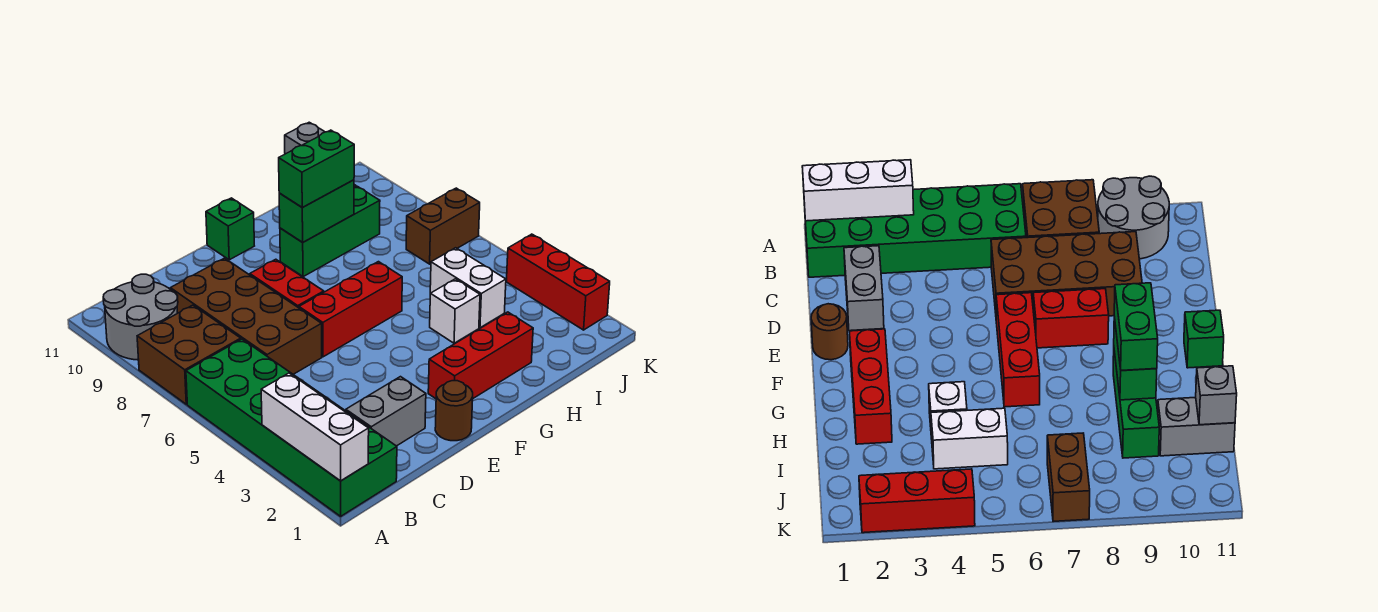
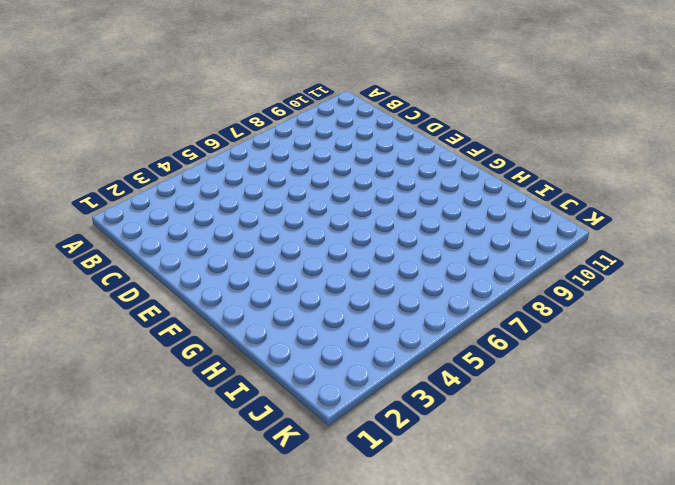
none -> green 2x6 brick [186,339,397,516]
none -> brown 2x2 brick [137,305,241,404]
none -> grey 2x2 round brick [103,274,178,360]

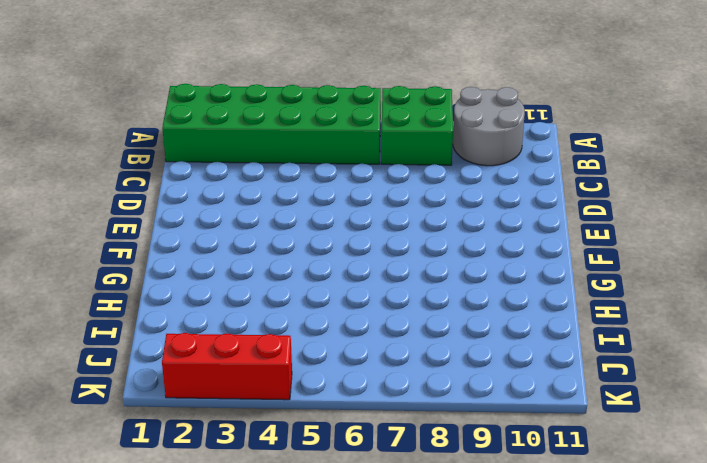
green 2x2 brick [381,86,453,165] -> brown 2x2 brick [137,305,241,404]
none -> grey 1x2 brick [346,377,426,446]
none -> brown 2x4 brick [170,258,322,374]
none -> brown 1x1 round brick [435,381,473,441]

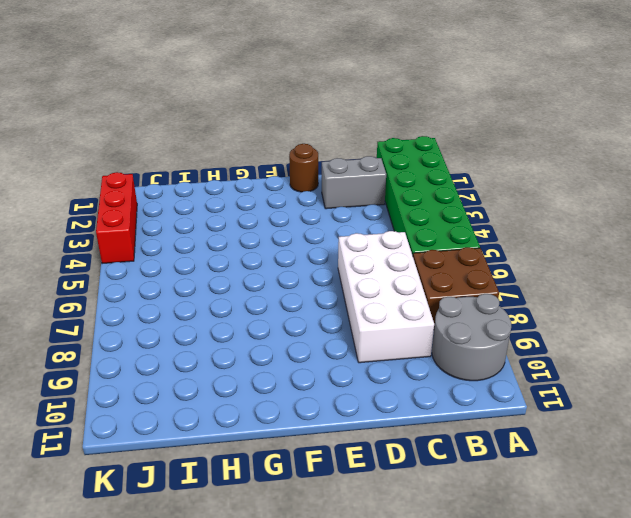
white 2x4 brick [338,231,434,363] -> brown 2x4 brick [170,258,322,374]
none -> red 1x3 brick [299,262,402,357]
none -> red 1x2 brick [250,259,324,308]
none -> red 1x3 brick [428,312,533,399]

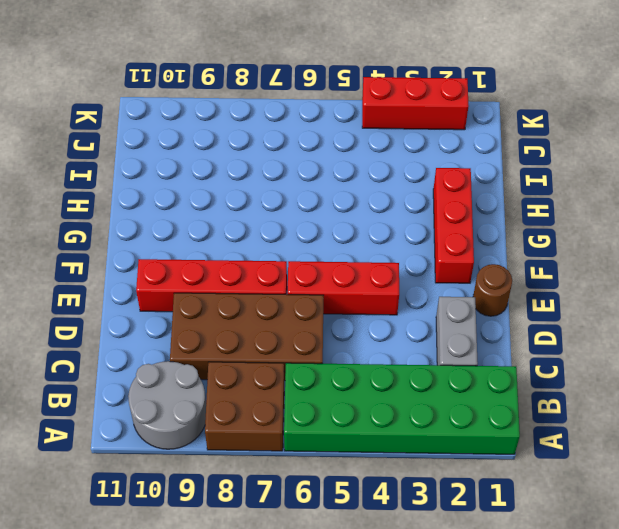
red 1x3 brick [288,261,399,315] -> red 1x3 brick turned to [299,262,402,357]
red 1x4 brick [136,259,287,312] -> red 1x2 brick [250,259,324,308]
none -> green 1x1 brick [206,198,254,260]
none -> green 1x3 brick [280,186,380,277]
none -> white 1x1 brick [430,279,480,343]

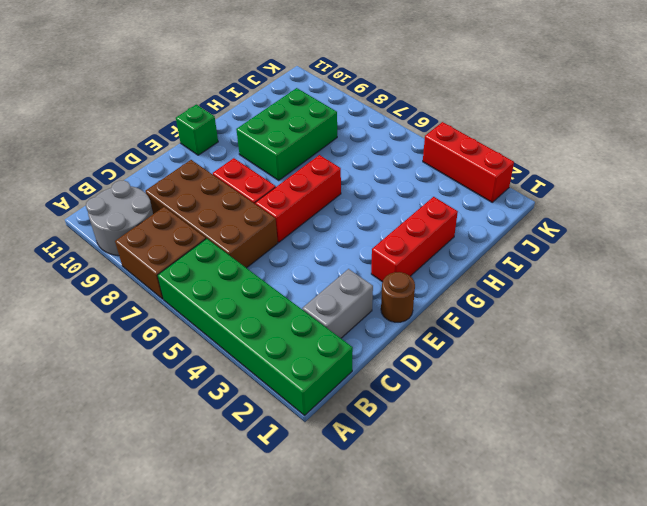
green 2x3 brick [236,88,337,180] -> green 1x3 brick [280,186,380,277]
none -> white 1x1 brick [430,279,480,343]
none -> white 1x2 brick [430,248,506,328]
none -> grey 1x2 brick [1158,397,1235,456]

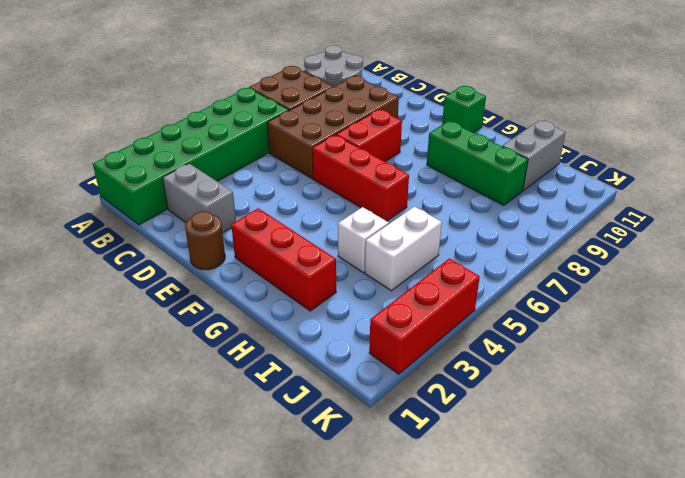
none -> brown 1x2 brick [406,188,480,264]
none -> white 1x3 brick [261,373,369,481]
none -> green 1x2 brick [279,180,354,242]

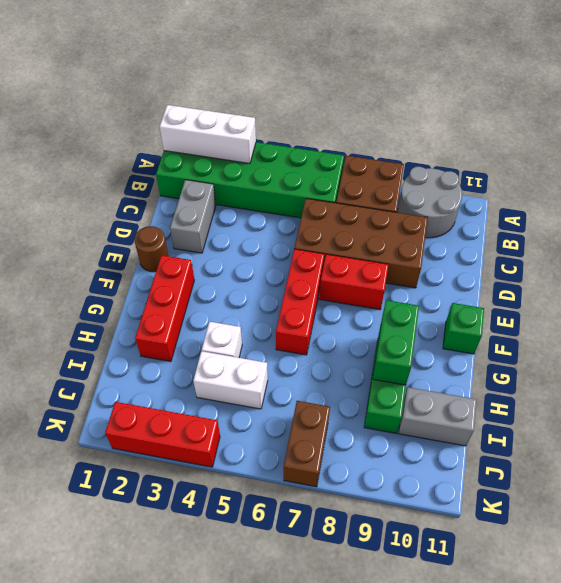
none -> grey 1x1 brick [285,122,324,154]
none -> green 1x2 brick [279,130,354,208]

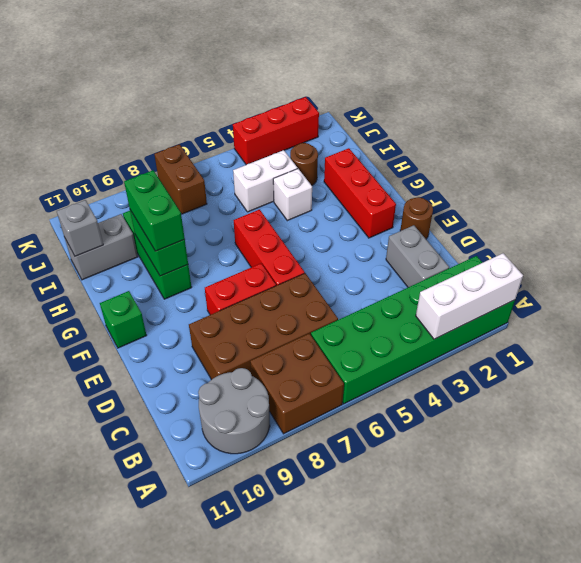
brown 1x1 round brick [290,143,318,185] -> none

